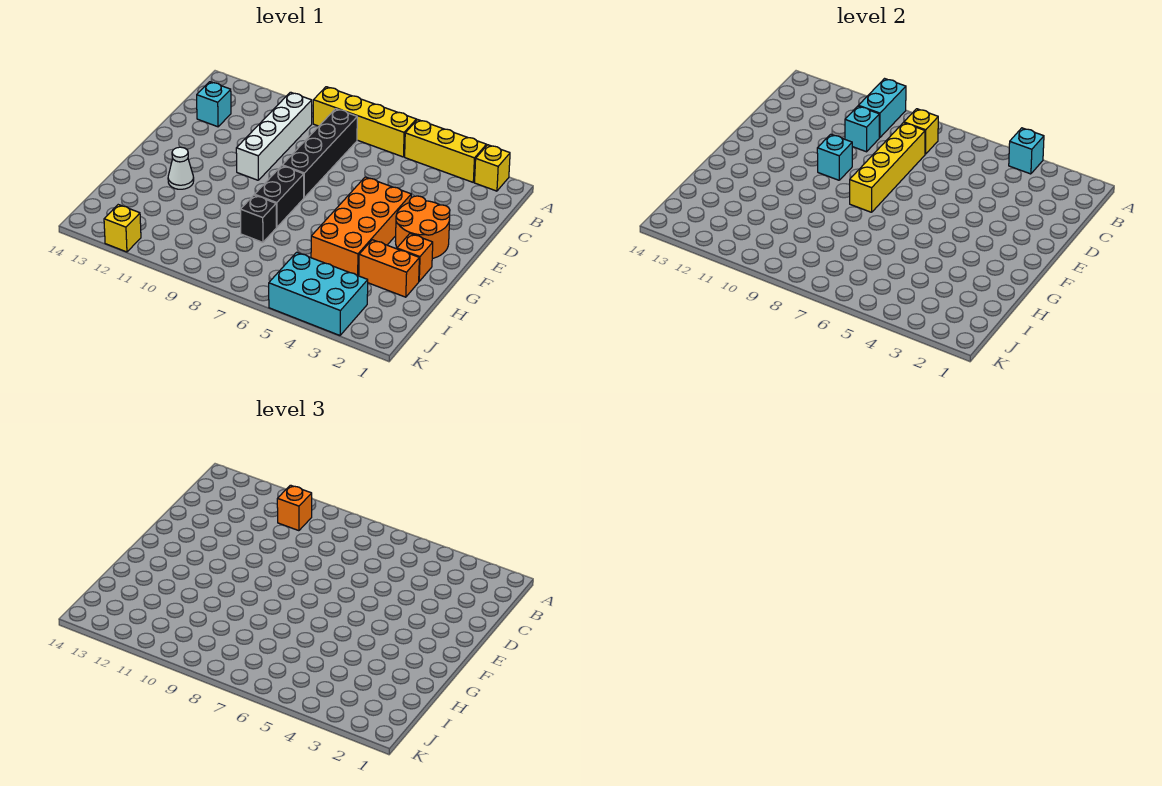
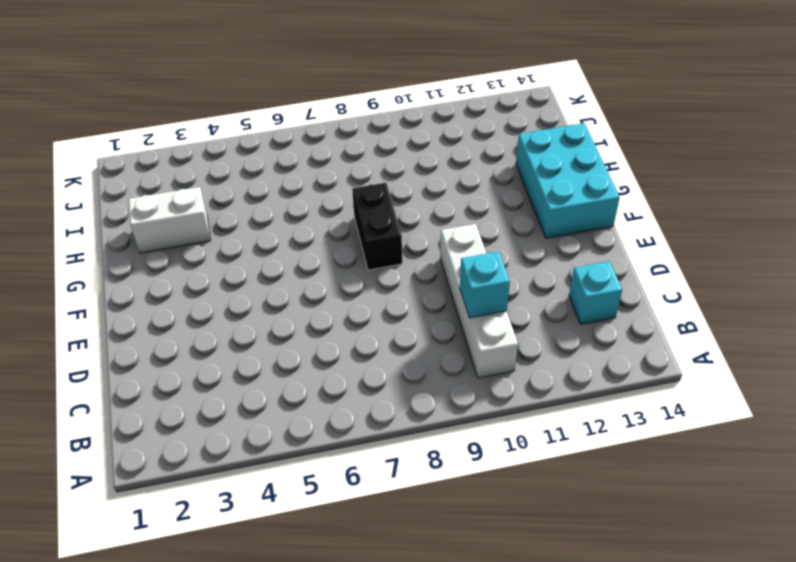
cyan 2x3 brick [516,123,620,238] -> cyan 2x3 brick turned to [269,252,368,335]
white 1x2 brick [128,187,211,253] -> orange 1x2 brick [359,240,419,297]
none -> yellow 1x1 brick [475,145,510,191]
none -> yellow 1x3 brick [405,120,486,182]
none -> yellow 1x4 brick [313,87,416,157]

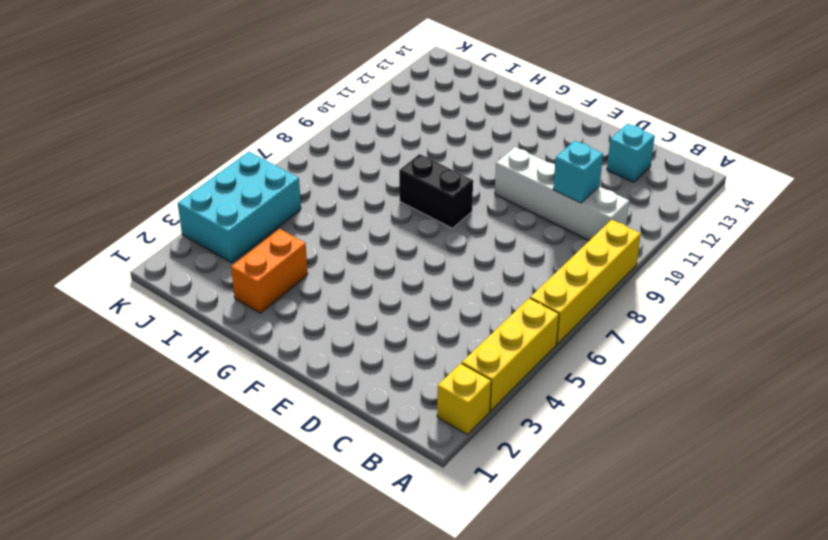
none -> black 1x4 brick [282,109,357,197]
none -> orange 2x2 round brick [395,196,450,259]
none -> orange 2x4 brick [311,177,411,276]

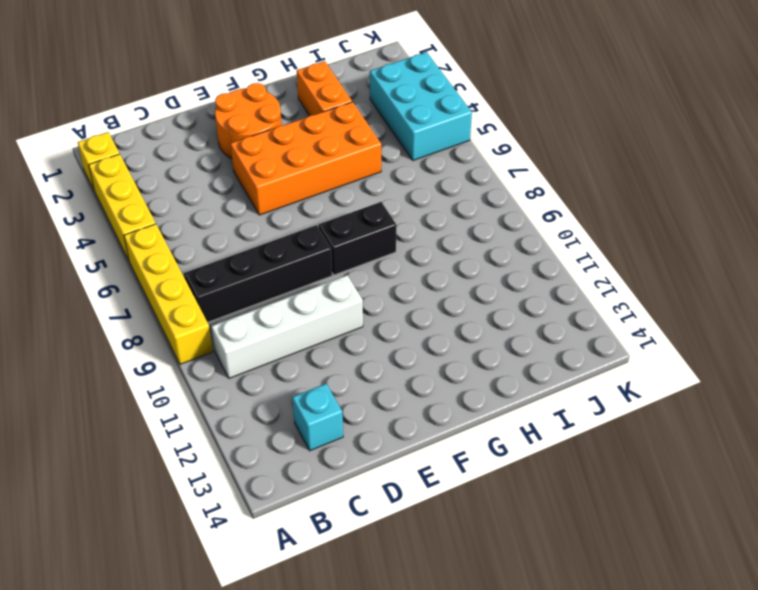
none -> orange 1x1 brick [397,234,433,281]
none -> white 1x1 cone [168,147,194,189]
none -> black 1x1 brick [241,195,276,242]

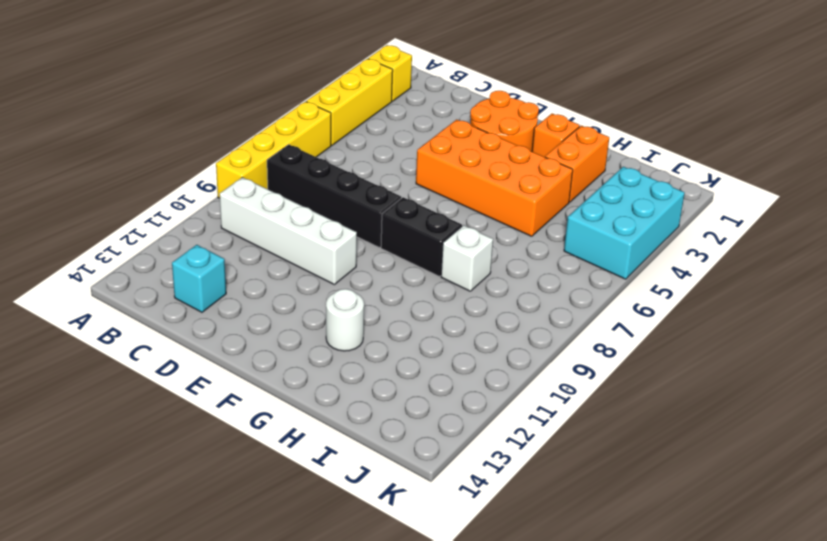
white 1x1 round brick [326,289,364,351] -> white 1x1 cone [168,147,194,189]
white 1x1 brick [441,225,493,291] -> black 1x1 brick [241,195,276,242]
none -> yellow 1x1 brick [104,205,141,252]
none -> cyan 1x1 brick [1009,128,1044,174]
none -> cyan 1x2 brick [858,79,906,138]

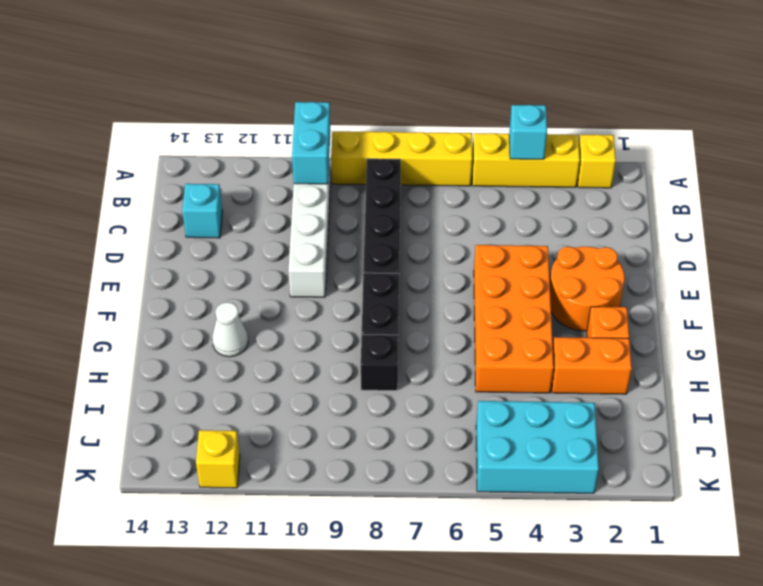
none -> yellow 1x1 brick [904,109,938,154]
none -> yellow 1x4 brick [850,123,925,212]
none -> cyan 1x1 brick [845,106,879,152]

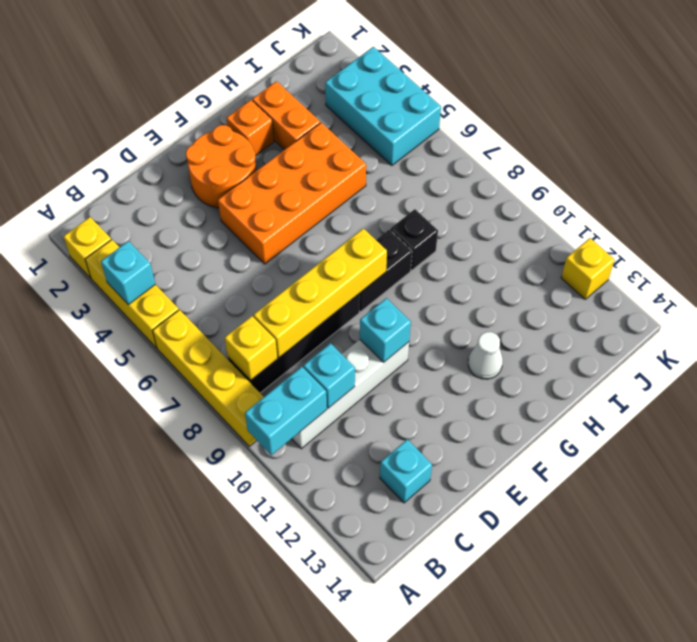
none -> orange 1x1 brick [277,485,312,531]

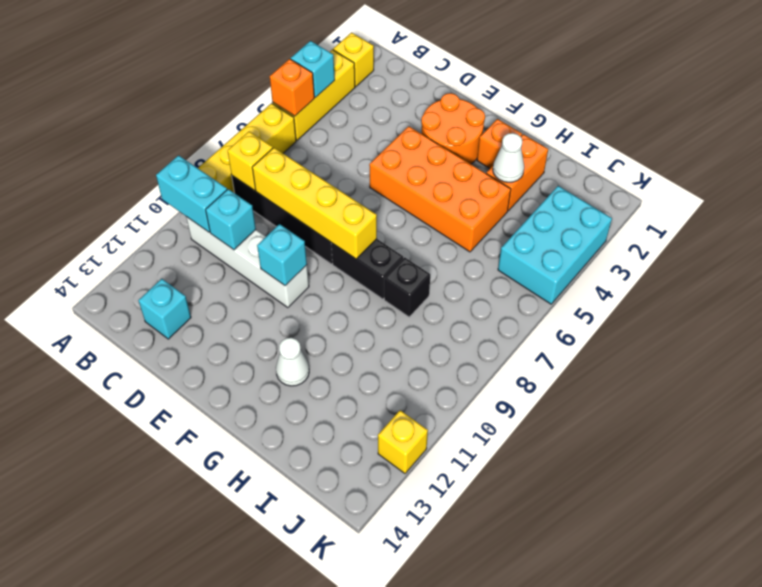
orange 1x1 brick [270,59,314,116] -> orange 1x1 brick moved to [277,485,312,531]
white 1x1 cone [493,133,524,182] -> none

